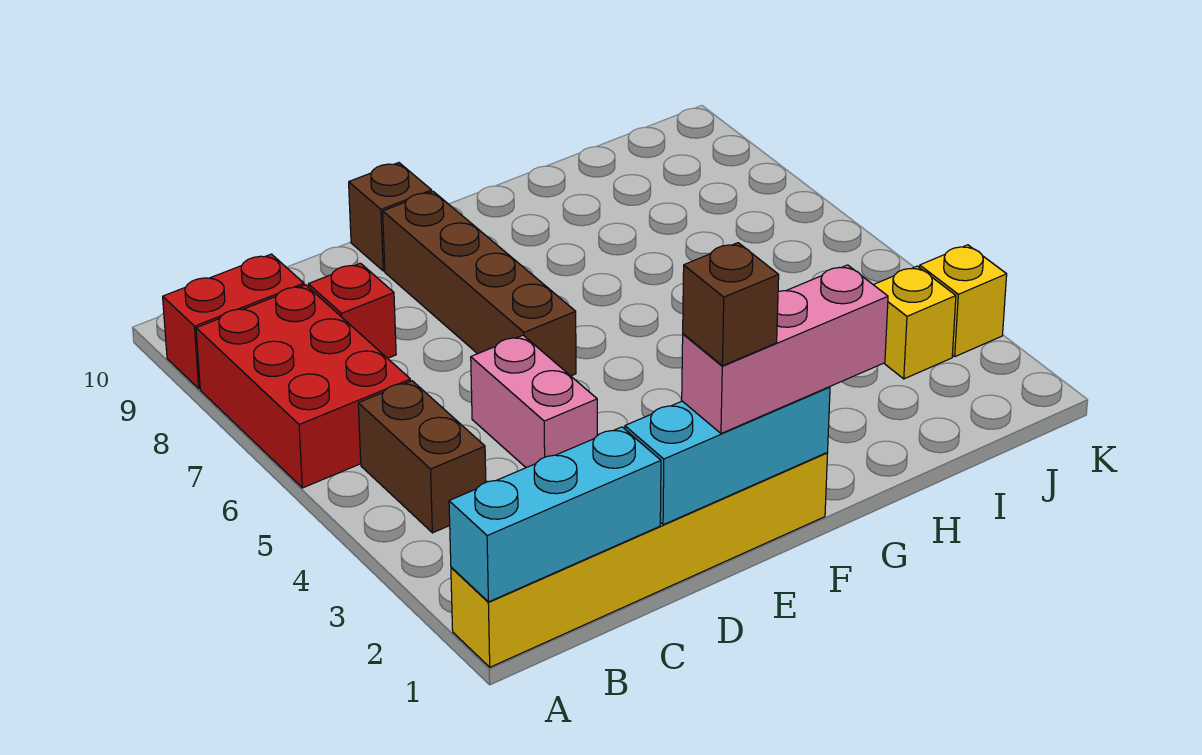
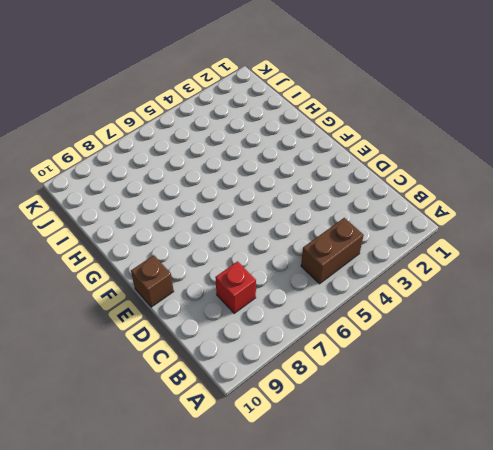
none -> yellow 1x6 brick [451,453,828,667]
none -> red 2x3 brick [196,285,410,488]
none -> red 1x2 brick [163,254,304,389]

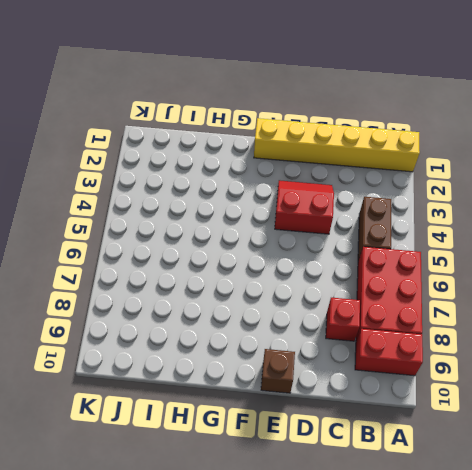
red 2x2 slope [275,180,334,234] -> pink 1x2 brick [471,335,597,468]
none -> brown 1x4 brick [383,192,576,376]
none -> yellow 1x1 brick [874,266,956,379]
none -> yellow 1x1 brick [920,245,1007,357]

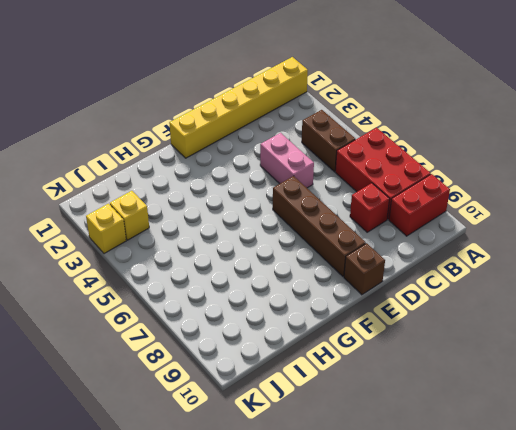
none -> cyan 1x3 brick [449,427,661,602]
none -> cyan 1x3 brick [625,387,830,525]
none -> pink 1x3 brick [682,265,888,434]

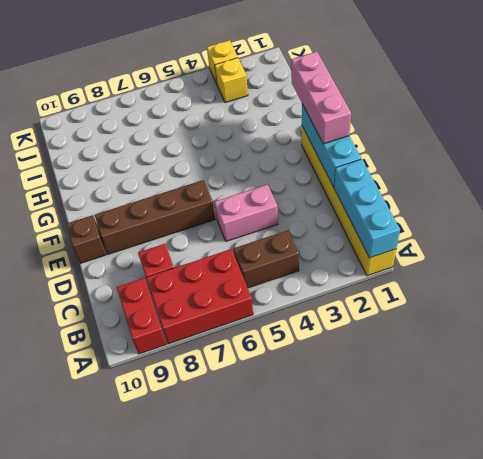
none -> brown 1x1 brick [683,243,779,366]

